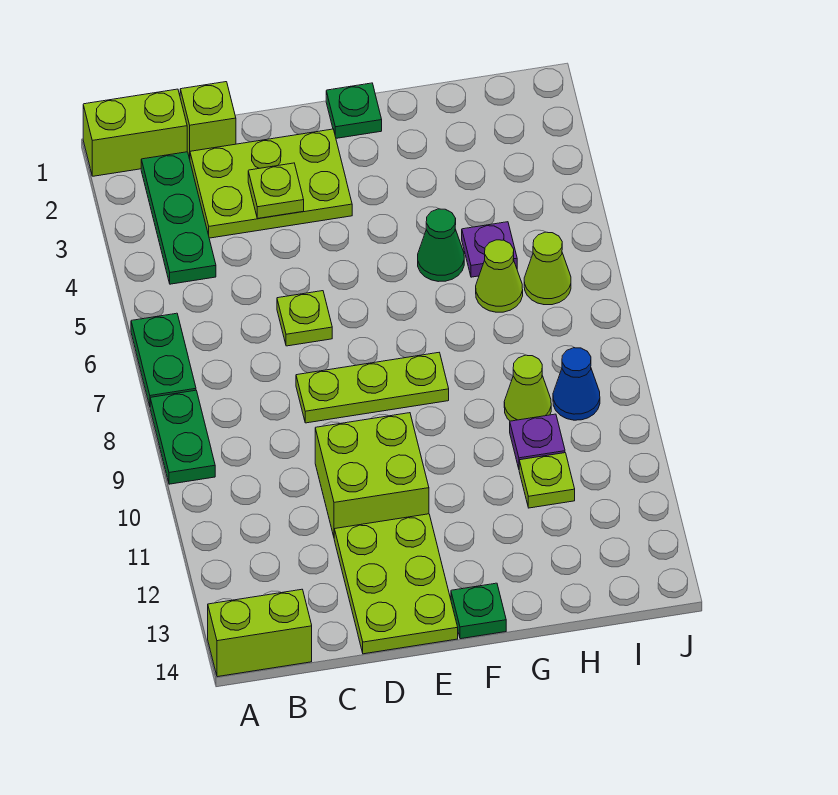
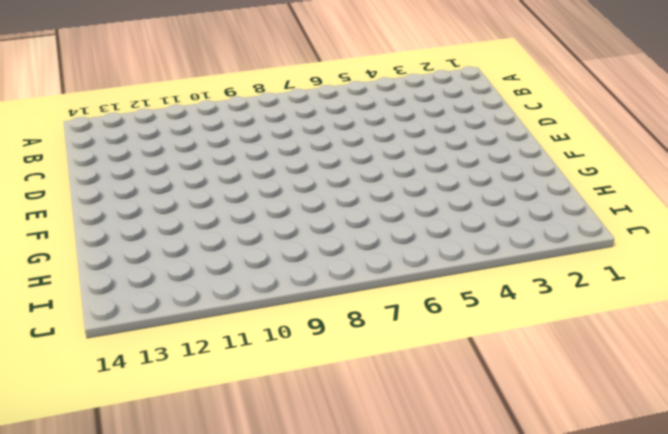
none -> lime 1x2 brick [83,89,187,176]
none -> green 1x2 plate [131,313,196,406]
none -> green 1x2 plate [150,390,215,484]

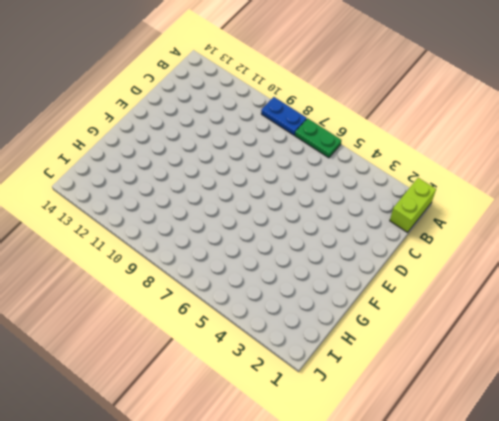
blue 1x2 plate [261,97,307,135] -> green 1x2 plate [150,390,215,484]
none -> lime 1x2 brick [208,589,312,677]
none -> green 1x3 plate [141,152,216,284]
none -> lime 1x1 brick [180,82,236,159]

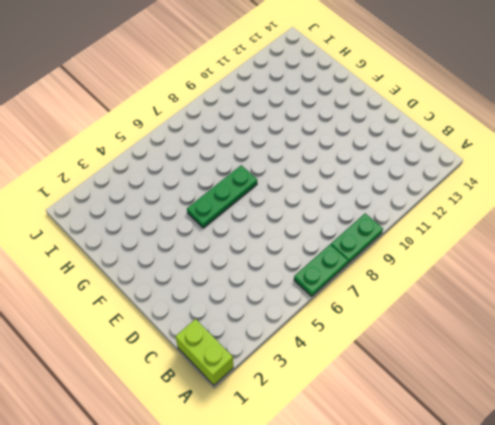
green 1x3 plate [187,165,257,228] -> green 1x3 plate moved to [141,152,216,284]
none -> lime 1x2 brick [208,589,312,677]
none -> lime 1x1 brick [180,82,236,159]
none -> lime 2x3 plate [190,129,352,238]

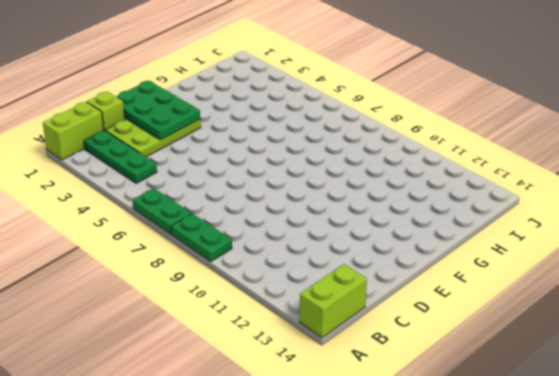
green 2x3 plate [116,80,200,140] -> lime 1x1 plate [248,163,304,218]
none -> lime 1x1 plate [277,291,332,346]
none -> lime 1x3 plate [296,353,449,423]
none -> lime 2x2 brick [315,413,429,536]

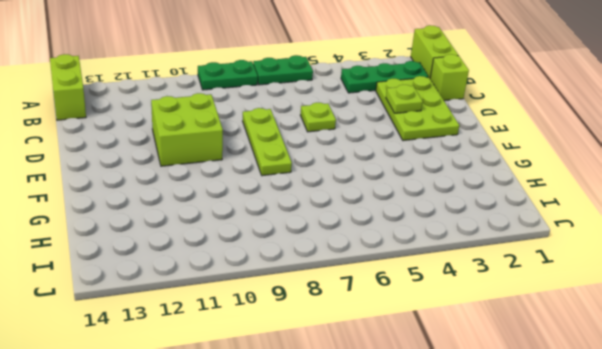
none -> lime 2x3 plate [334,514,458,654]
none -> green 1x1 plate [326,83,382,138]
none -> green 1x1 plate [451,583,506,639]

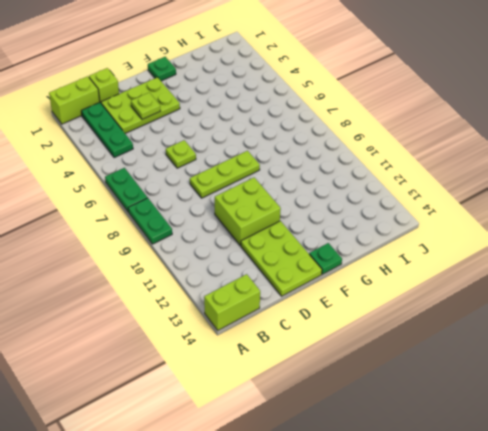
none -> green 1x1 cone [418,209,464,282]
none -> purple 1x1 plate [462,222,517,277]
none -> lime 1x1 cone [476,240,523,312]

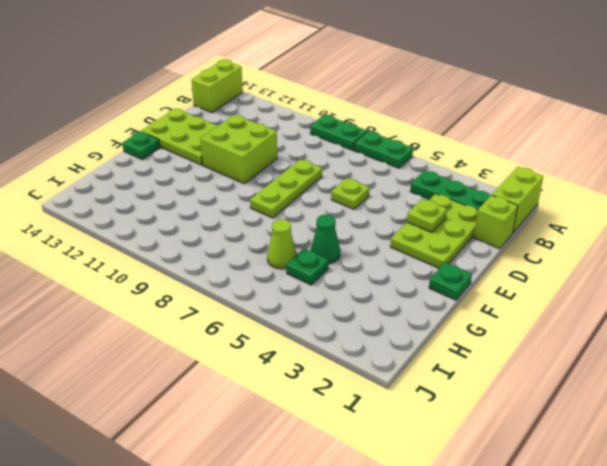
green 1x1 plate [286,248,329,285] -> purple 1x1 plate [462,222,517,277]
none -> lime 1x1 cone [504,355,551,421]
none -> purple 1x1 plate [510,414,565,468]
none -> lime 1x1 plate [519,453,575,508]

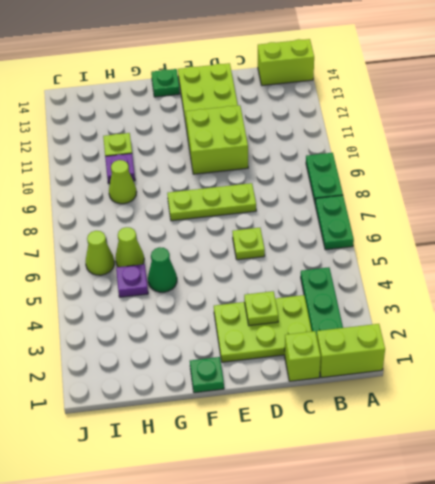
none -> blue 1x1 cone [553,348,600,420]

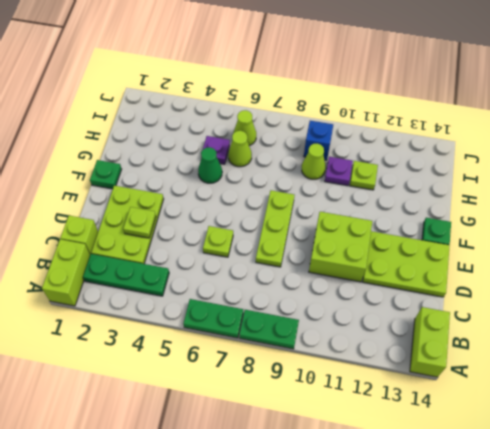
blue 1x1 brick [304,121,333,161] -> blue 1x1 cone [553,348,600,420]

